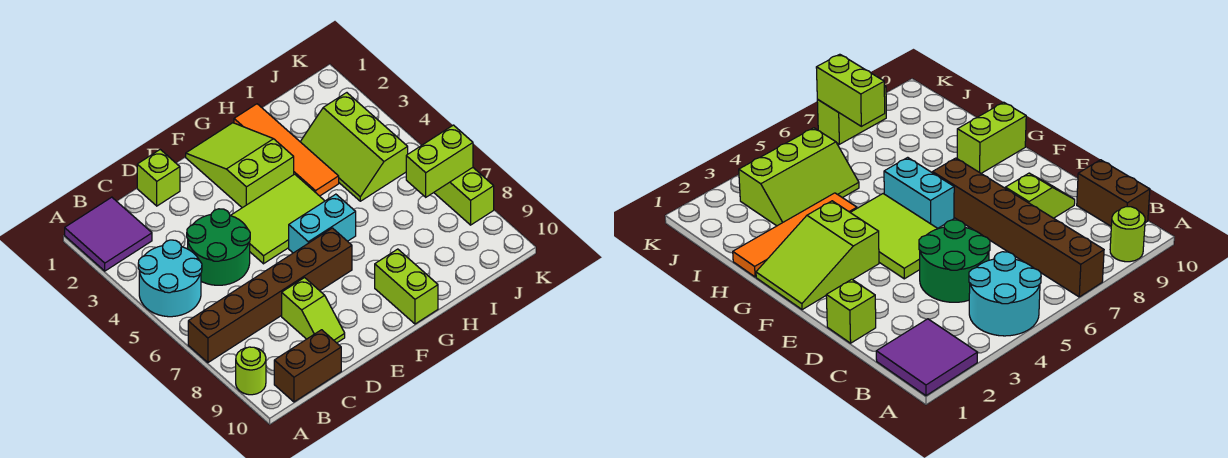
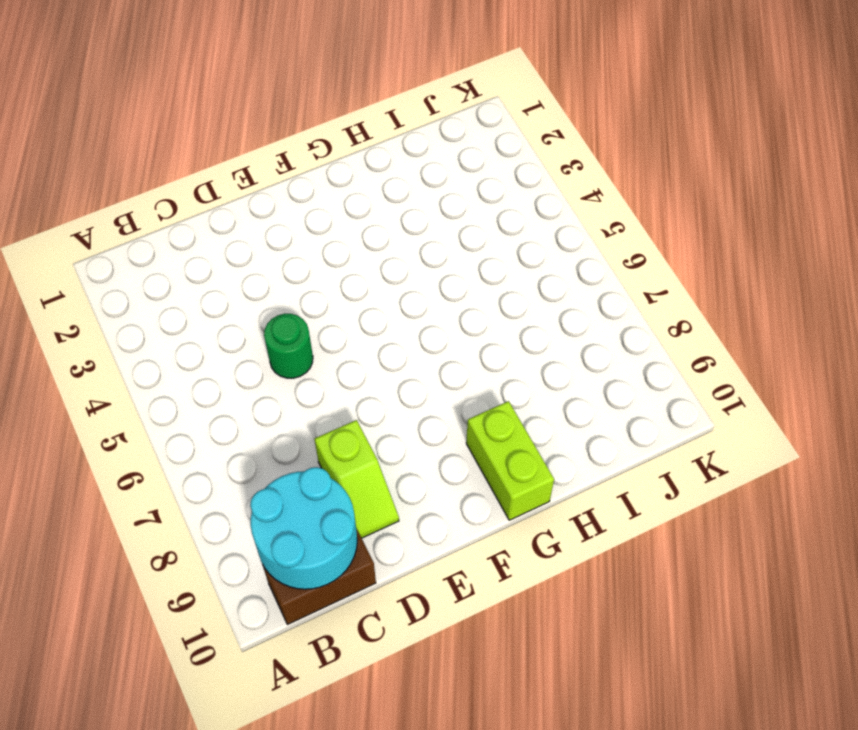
cyan 2x2 round brick [250,467,357,589] -> cyan 2x2 round brick moved to [138,240,202,317]
green 1x1 round brick [264,314,313,378] -> green 2x2 round brick [187,209,250,285]
none -> purple 2x2 tile [65,197,152,271]
none -> brown 1x6 brick [188,228,352,363]
none -> lime 1x1 round brick [236,347,266,395]

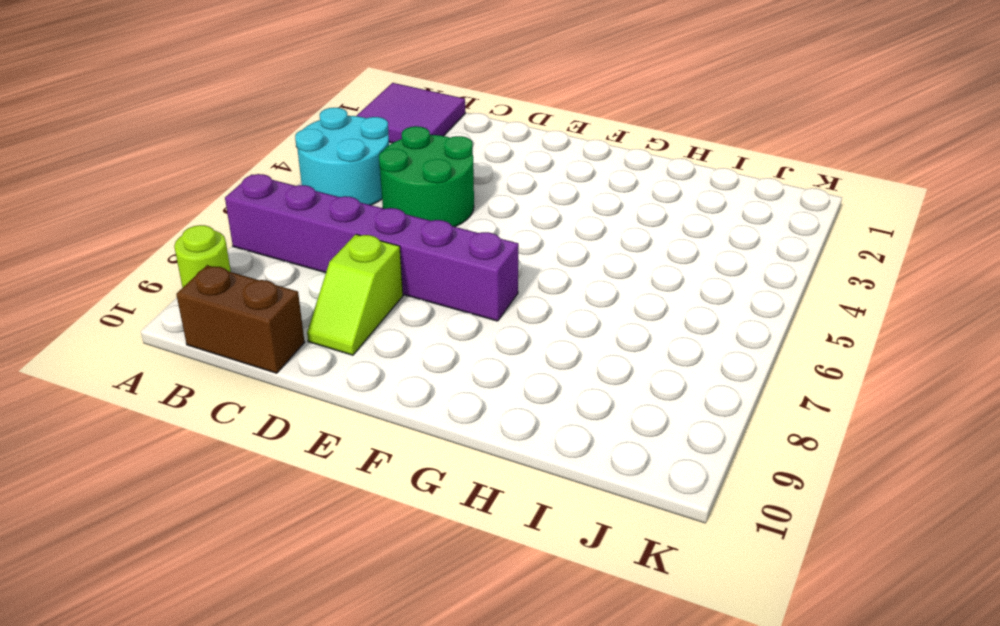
purple 1x6 brick [225,174,519,321] -> brown 1x6 brick [188,228,352,363]
none -> lime 1x1 brick [137,150,180,206]
none -> lime 2x3 tile [231,174,324,264]
none -> lime 2x3 slope [186,123,294,208]

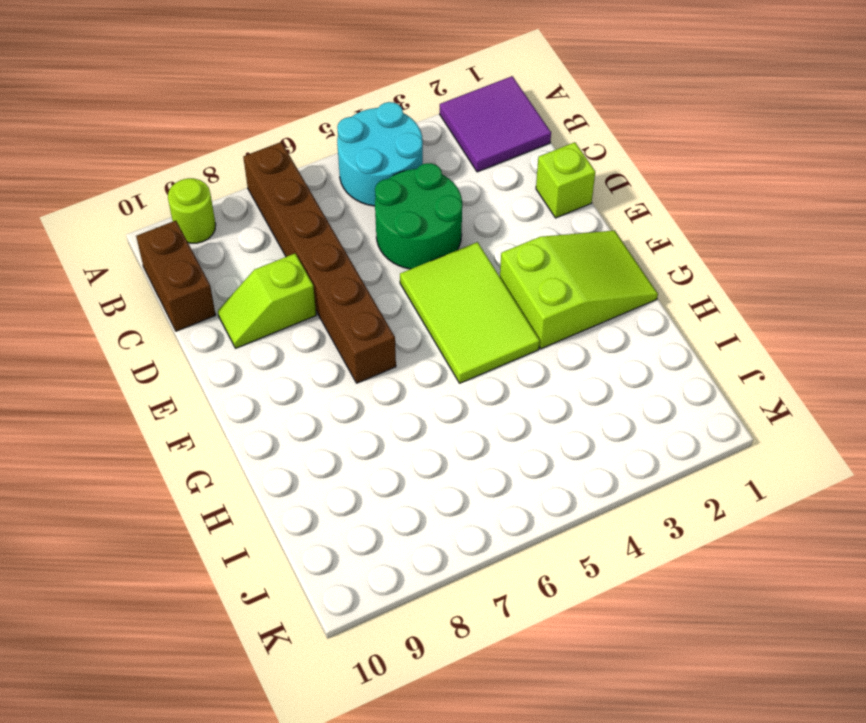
none -> cyan 1x2 brick [289,194,356,253]
none -> lime 1x2 brick [375,249,438,324]
none -> orange 1x4 tile [234,104,339,196]

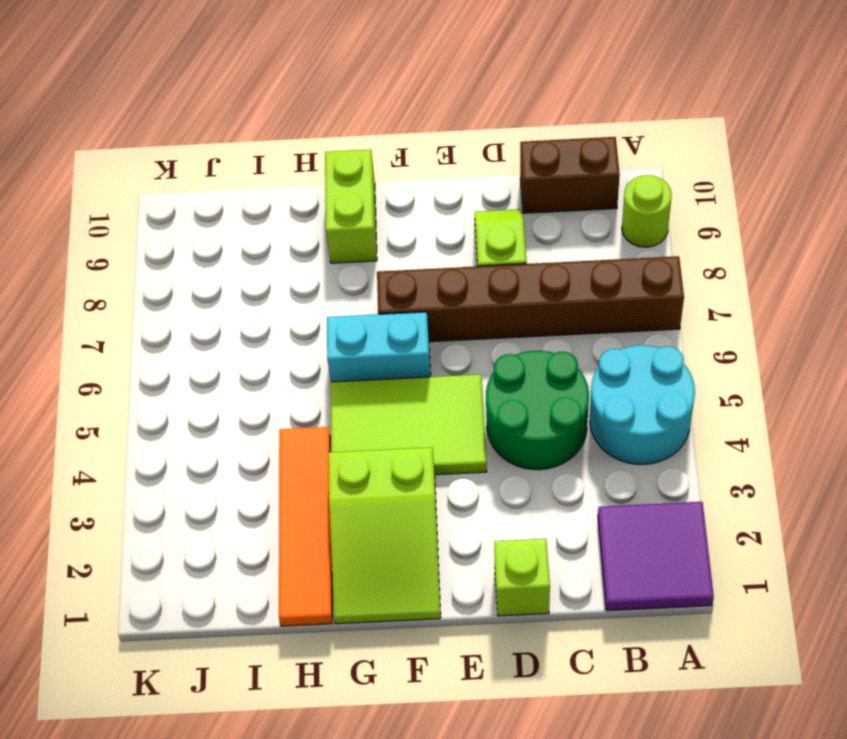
none -> lime 2x3 slope [300,93,408,201]
none -> lime 1x2 brick [434,168,494,225]
none -> lime 1x2 brick [406,125,473,197]

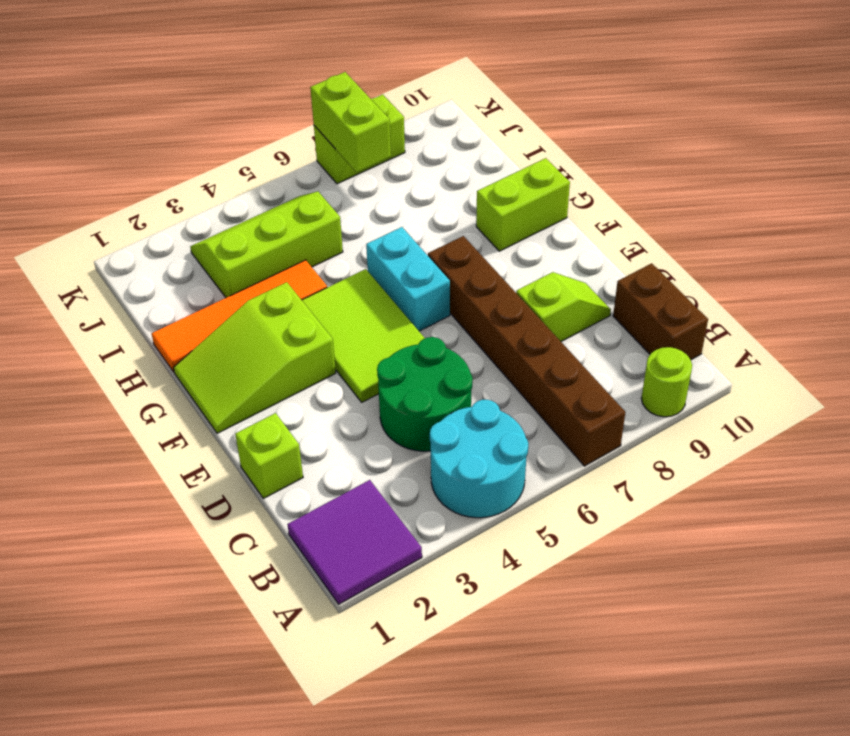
lime 2x3 slope [190,192,343,298] -> lime 2x3 slope turned to [300,93,408,201]

